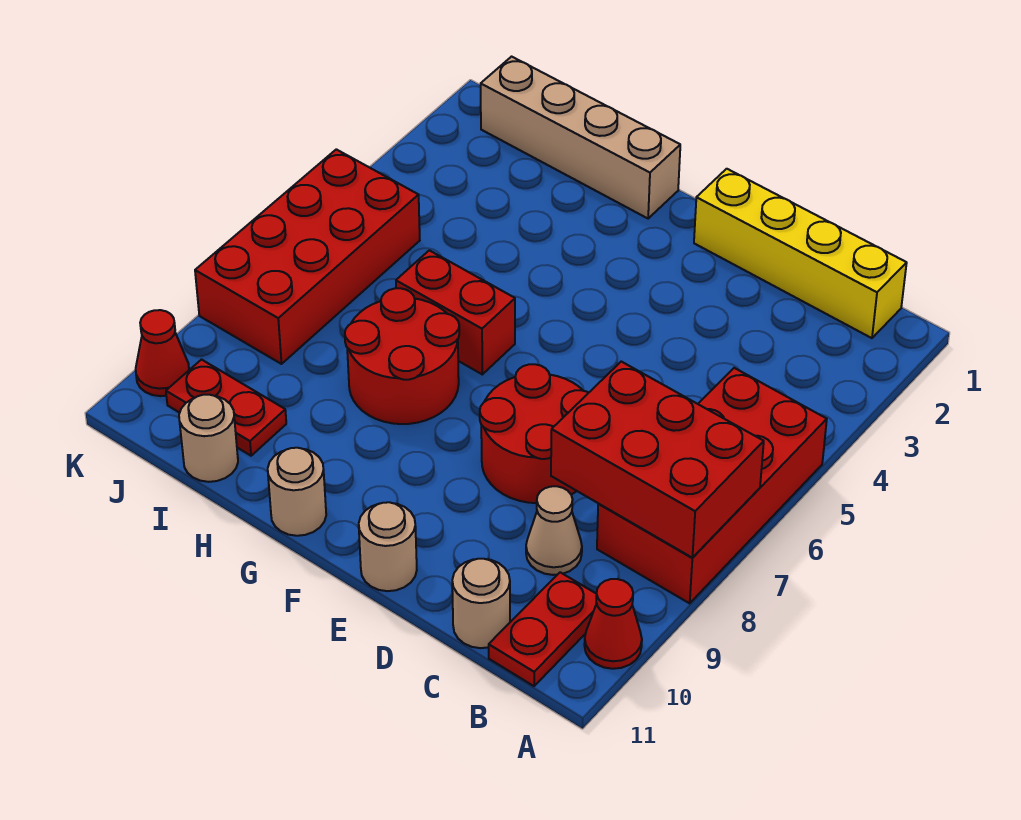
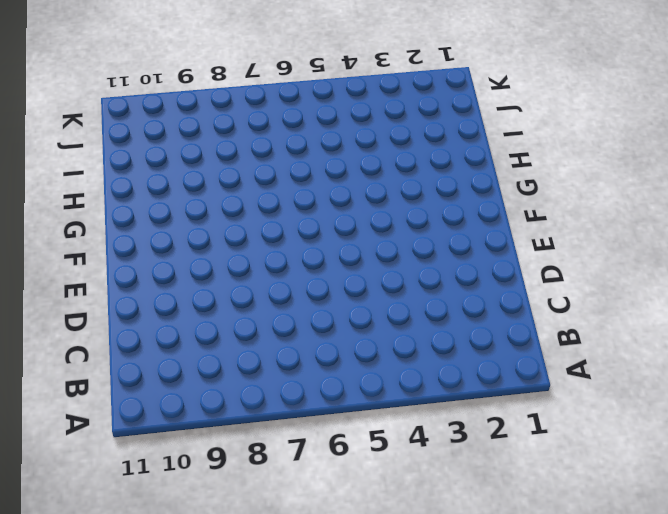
none -> red 2x4 brick [597,368,827,603]
none -> red 1x1 cone [584,579,642,669]
none -> yellow 1x4 brick [694,169,907,338]

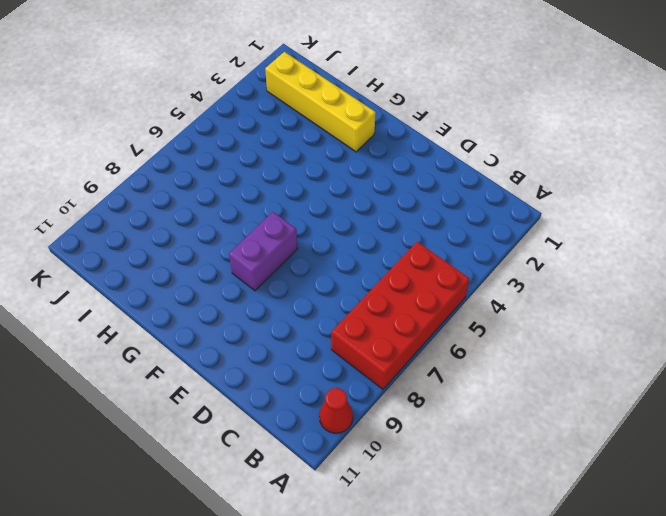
purple 1x2 brick [229,212,298,291] -> none
yellow 1x4 brick [265,52,376,152] -> yellow 1x4 brick moved to [694,169,907,338]
none -> red 1x2 plate [489,572,597,686]
none -> tan 1x1 cone [526,486,582,575]
none -> tan 1x1 round brick [452,559,510,648]

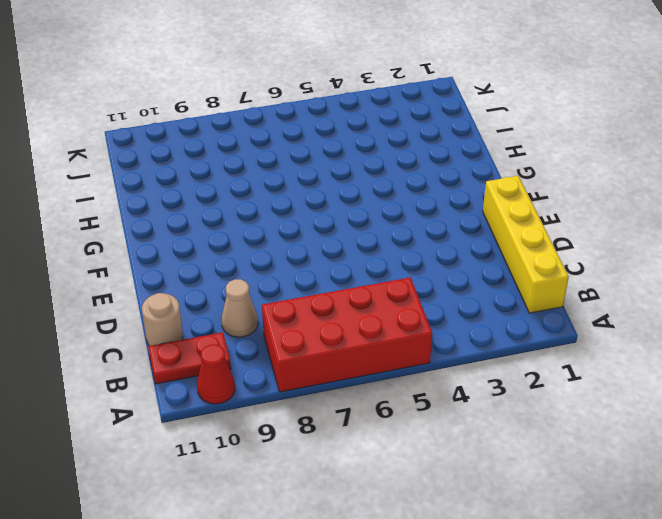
none -> red 2x2 round brick [480,364,588,503]
none -> tan 1x1 round brick [359,502,417,591]
none -> tan 1x4 brick [481,57,680,218]

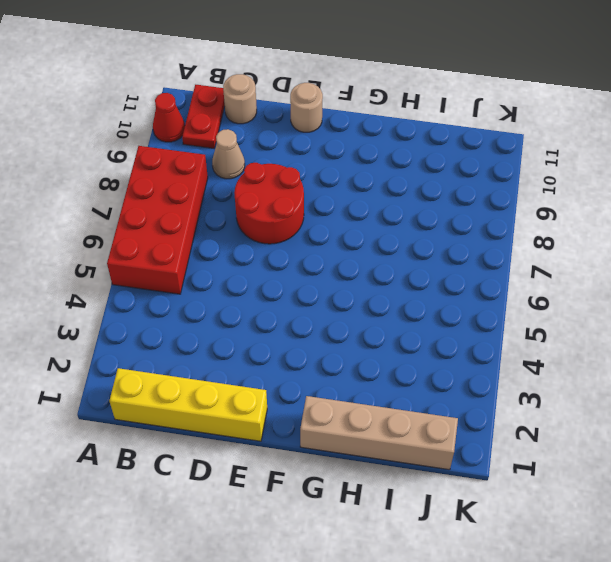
none -> red 1x2 brick [396,250,515,374]
none -> red 2x2 round brick [345,288,459,424]
none -> tan 1x1 round brick [268,448,326,536]

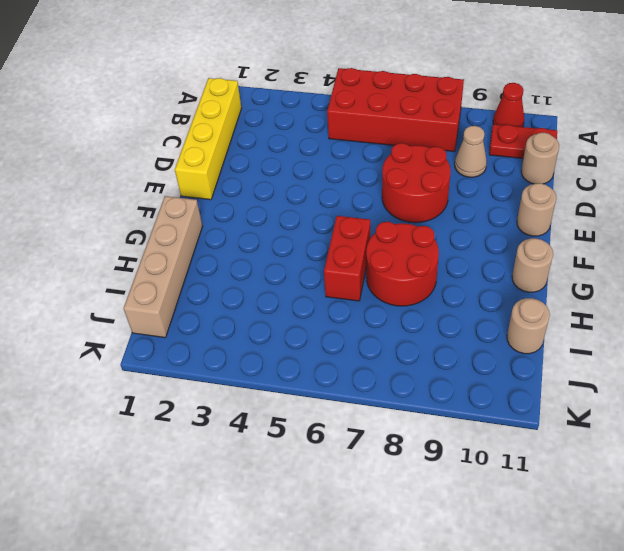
none -> red 1x2 plate [166,360,286,456]
none -> red 2x4 brick [195,149,420,364]
none -> red 1x1 cone [136,310,189,396]

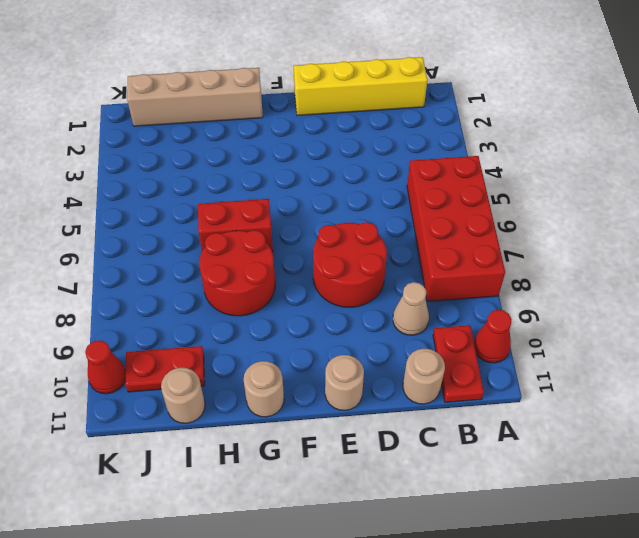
none -> red 2x4 brick [195,149,420,364]
none -> red 2x3 brick [551,362,764,558]

